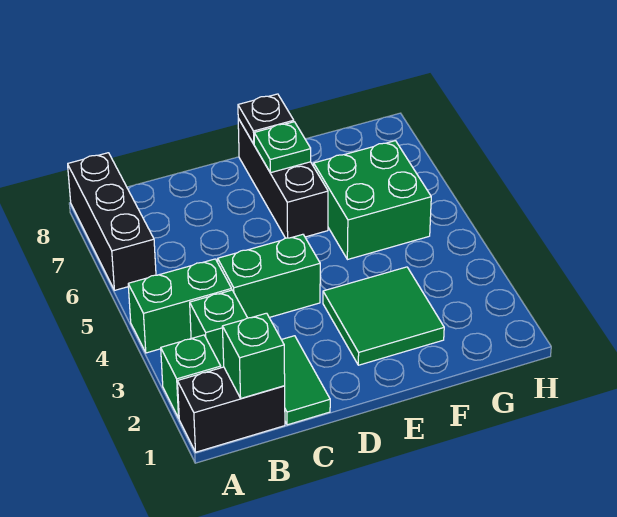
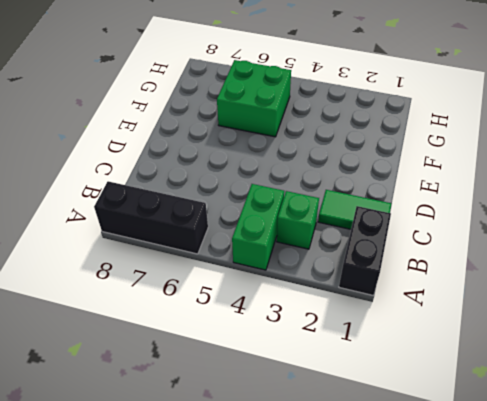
none -> green 1x1 brick [161,335,221,418]
none -> green 1x2 brick [218,234,320,318]
none -> green 2x2 tile [323,267,444,365]

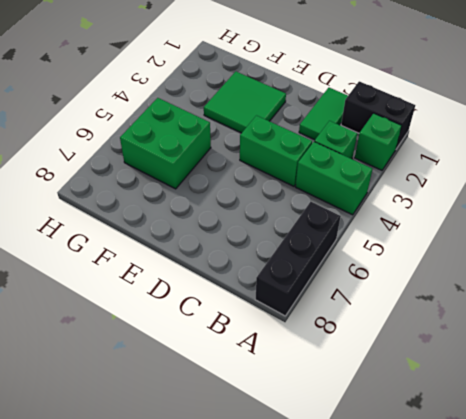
none -> black 1x3 brick [238,118,328,238]
none -> green 1x1 brick [223,313,285,398]
none -> green 1x1 plate [254,122,311,173]

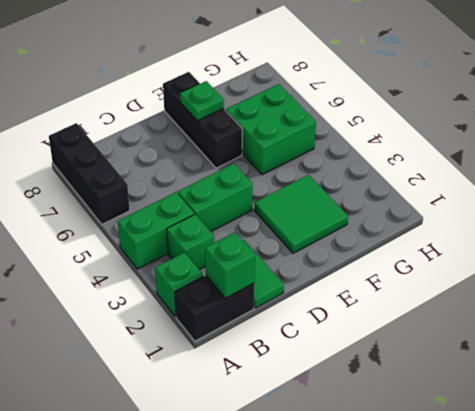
none -> black 1x1 plate [238,94,294,144]

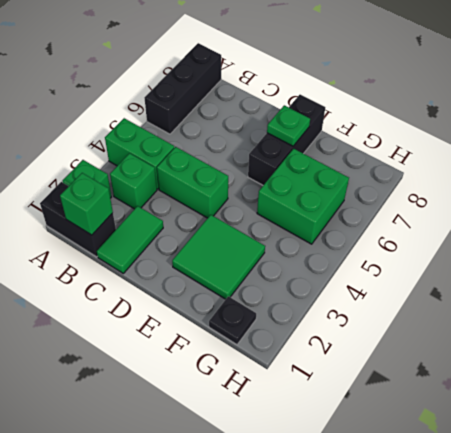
black 1x1 plate [209,296,256,345] -> black 1x1 plate moved to [238,94,294,144]

